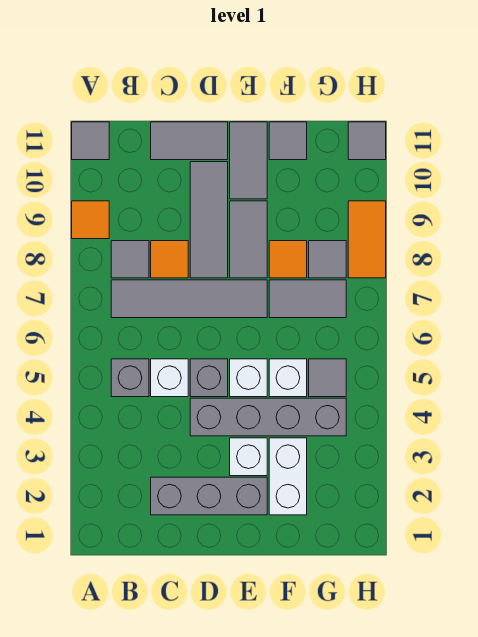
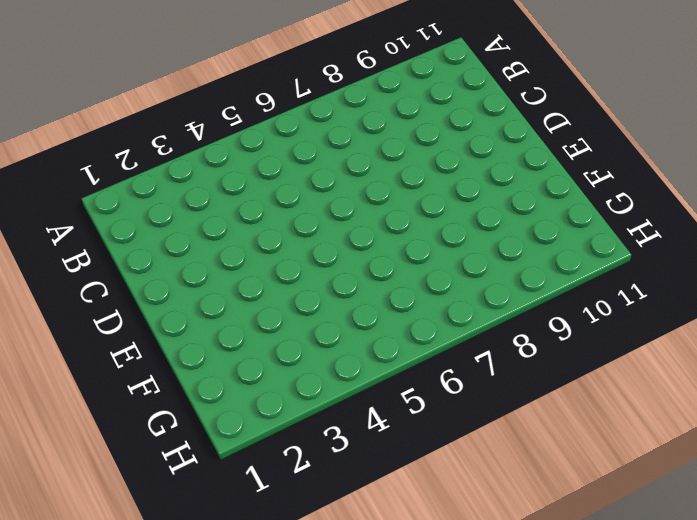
none -> orange 1x1 tile [72,201,109,239]
none -> grey 1x1 tile [72,122,109,160]
none -> grey 1x1 brick [111,359,149,397]

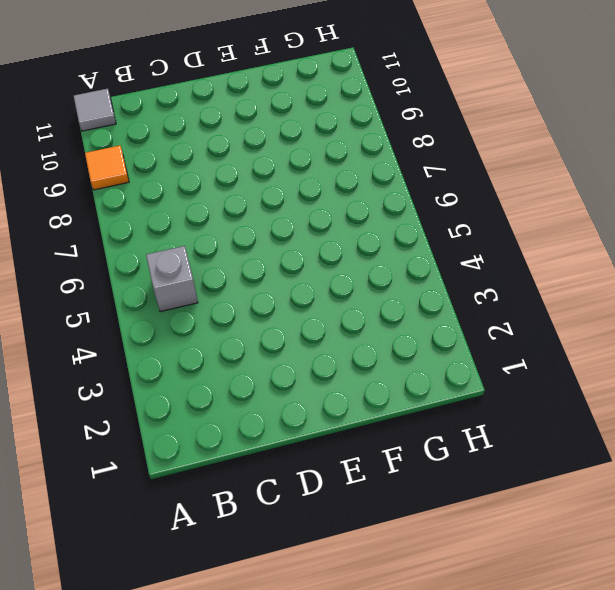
none -> grey 1x4 tile [111,280,267,318]
none -> grey 1x1 tile [111,241,149,278]
none -> grey 1x3 brick [151,477,267,515]

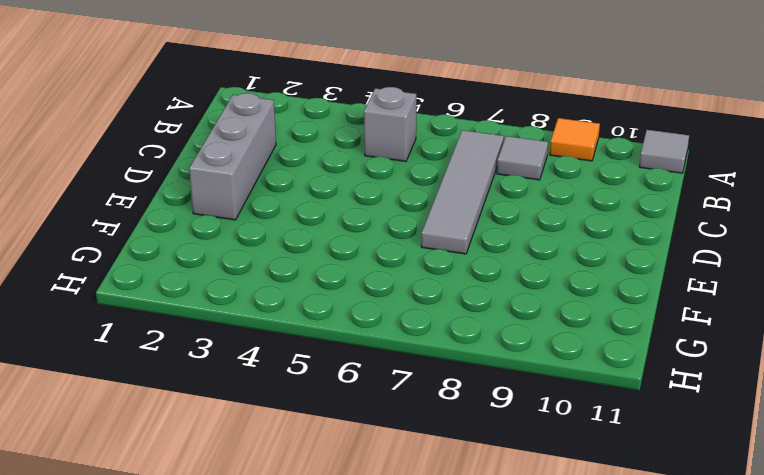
none -> white 1x1 brick [151,359,188,397]
none -> orange 1x1 tile [151,241,188,278]
none -> grey 1x2 tile [151,122,228,160]

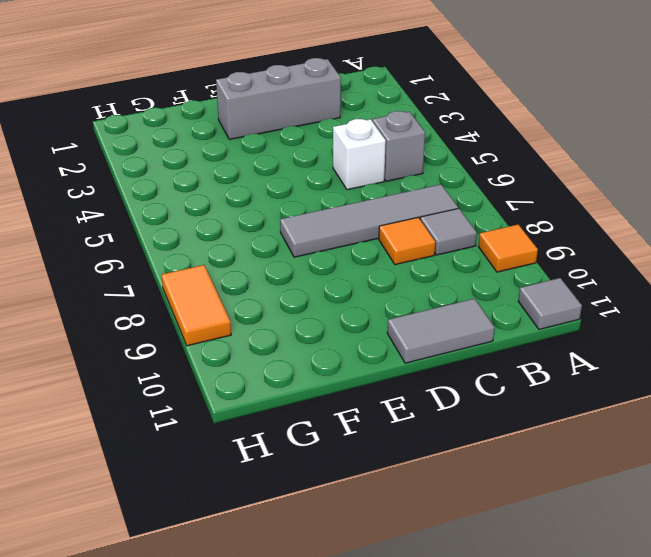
none -> grey 1x4 brick [190,398,346,436]
none -> grey 1x1 brick [190,359,228,397]
none -> grey 1x3 tile [190,162,228,278]

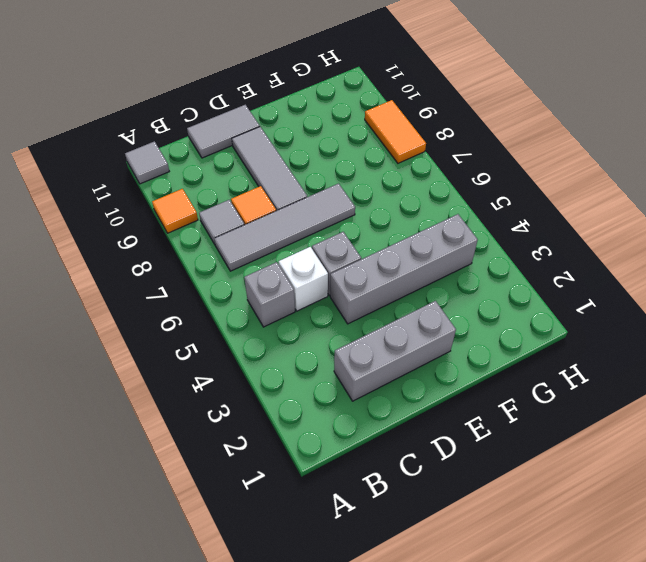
none -> white 1x1 brick [230,438,267,476]
none -> white 1x1 brick [230,359,267,397]
none -> grey 1x2 tile [230,201,267,278]

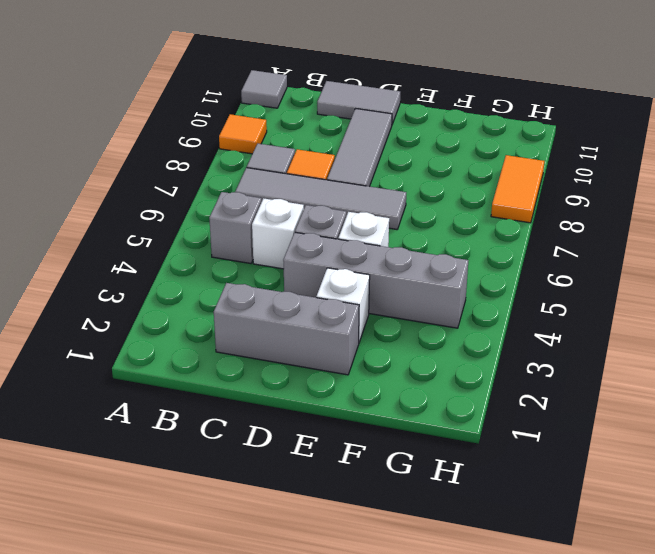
none -> grey 1x2 tile [230,201,267,278]
none -> grey 1x2 tile [230,122,267,199]
none -> white 1x2 brick [269,438,307,515]

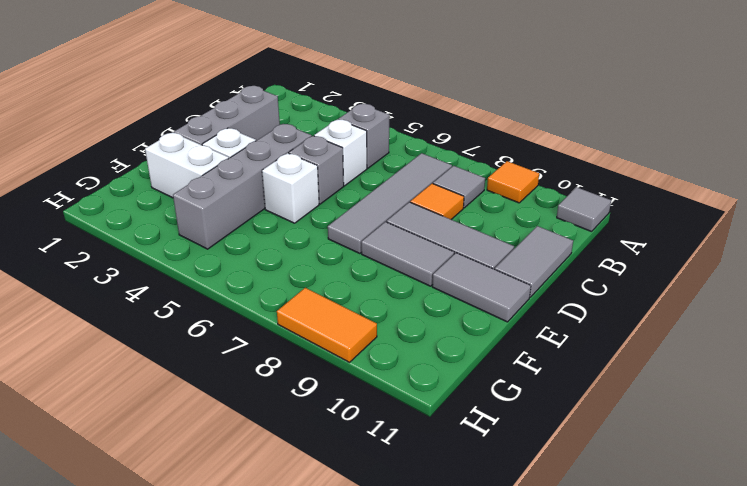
none -> white 1x1 brick [269,359,307,397]
none -> grey 1x2 tile [269,280,346,318]
none -> orange 1x1 tile [269,241,307,278]

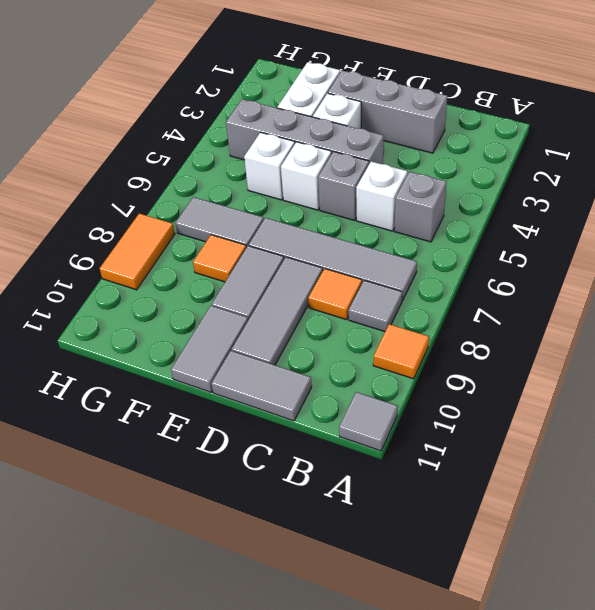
none -> grey 1x1 tile [269,122,307,160]
none -> grey 1x1 tile [309,359,346,397]
none -> grey 1x1 tile [309,241,346,278]

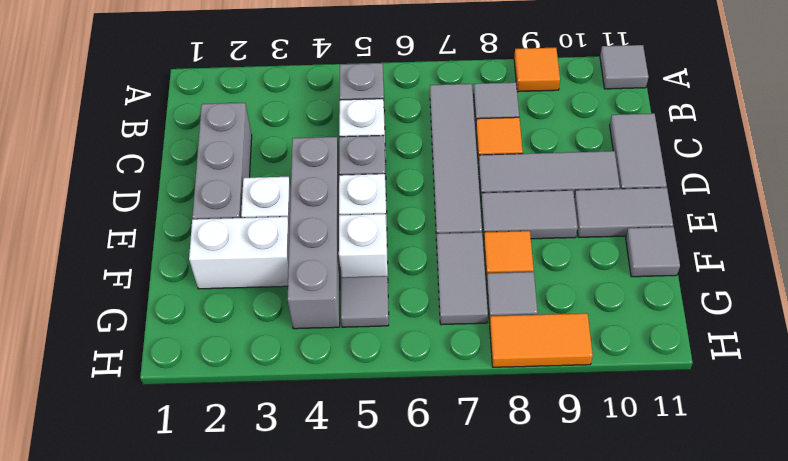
none -> grey 1x1 tile [348,122,386,160]

